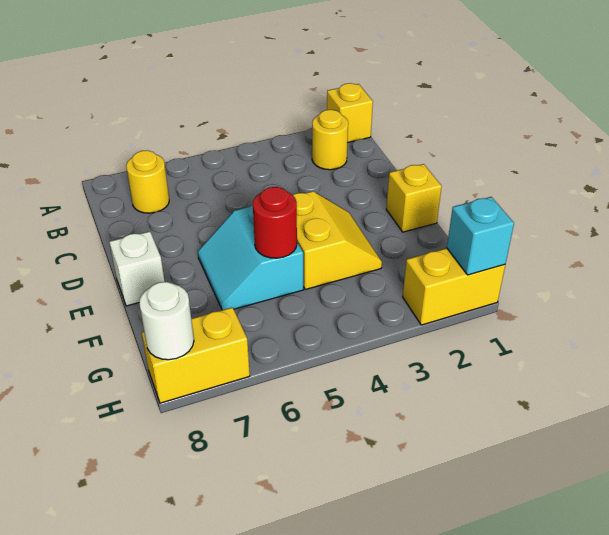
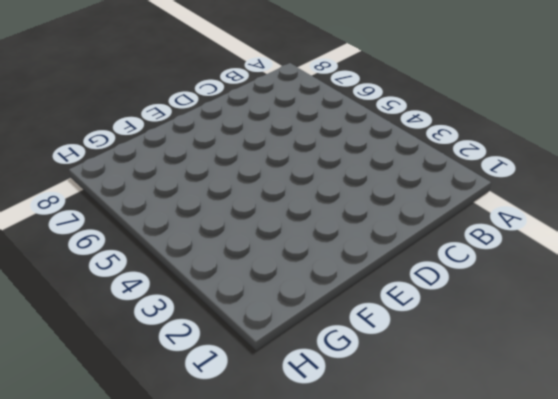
none -> yellow 1x1 brick [327,83,373,143]
none -> yellow 1x1 round brick [312,110,348,170]
none -> yellow 1x1 round brick [126,150,169,213]

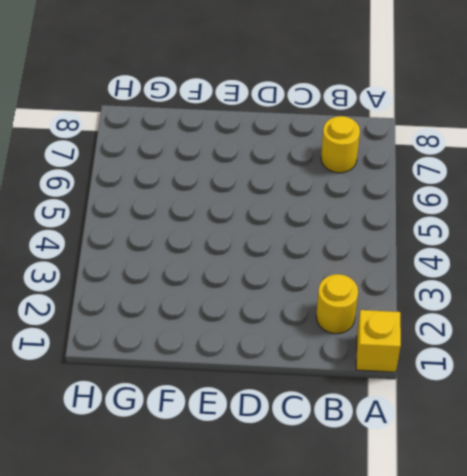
none -> yellow 1x1 brick [386,164,442,232]
none -> yellow 2x2 slope [293,191,382,289]
none -> cyan 2x2 slope [198,205,303,310]

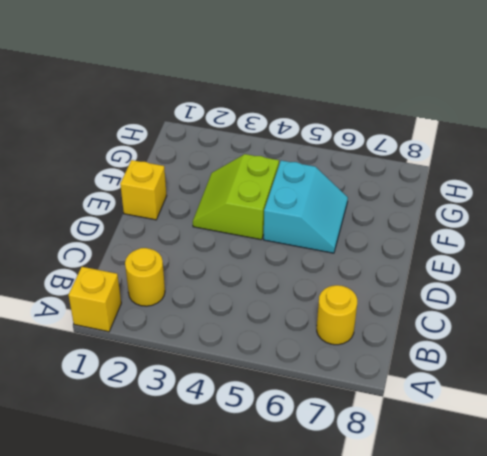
lime 2x2 slope [193,154,279,240] -> yellow 2x2 slope [293,191,382,289]
none -> white 1x1 brick [109,231,165,306]
none -> yellow 1x2 brick [403,248,505,325]
none -> yellow 1x2 brick [142,307,250,403]

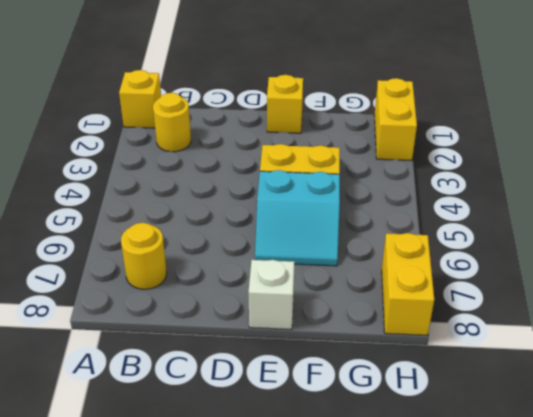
none -> red 1x1 round brick [253,187,297,258]
none -> cyan 1x1 brick [447,197,514,275]
none -> white 1x1 round brick [139,282,194,360]

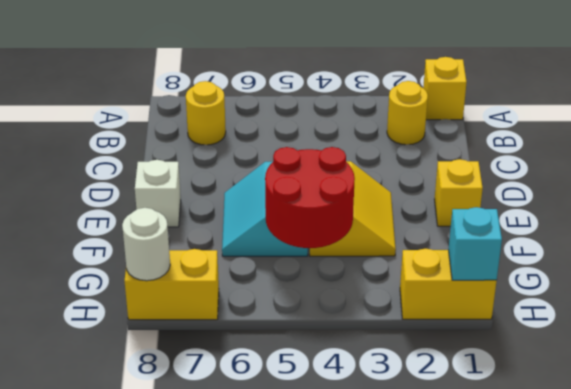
red 2x2 round brick [265,147,355,248] -> red 1x1 round brick [253,187,297,258]

